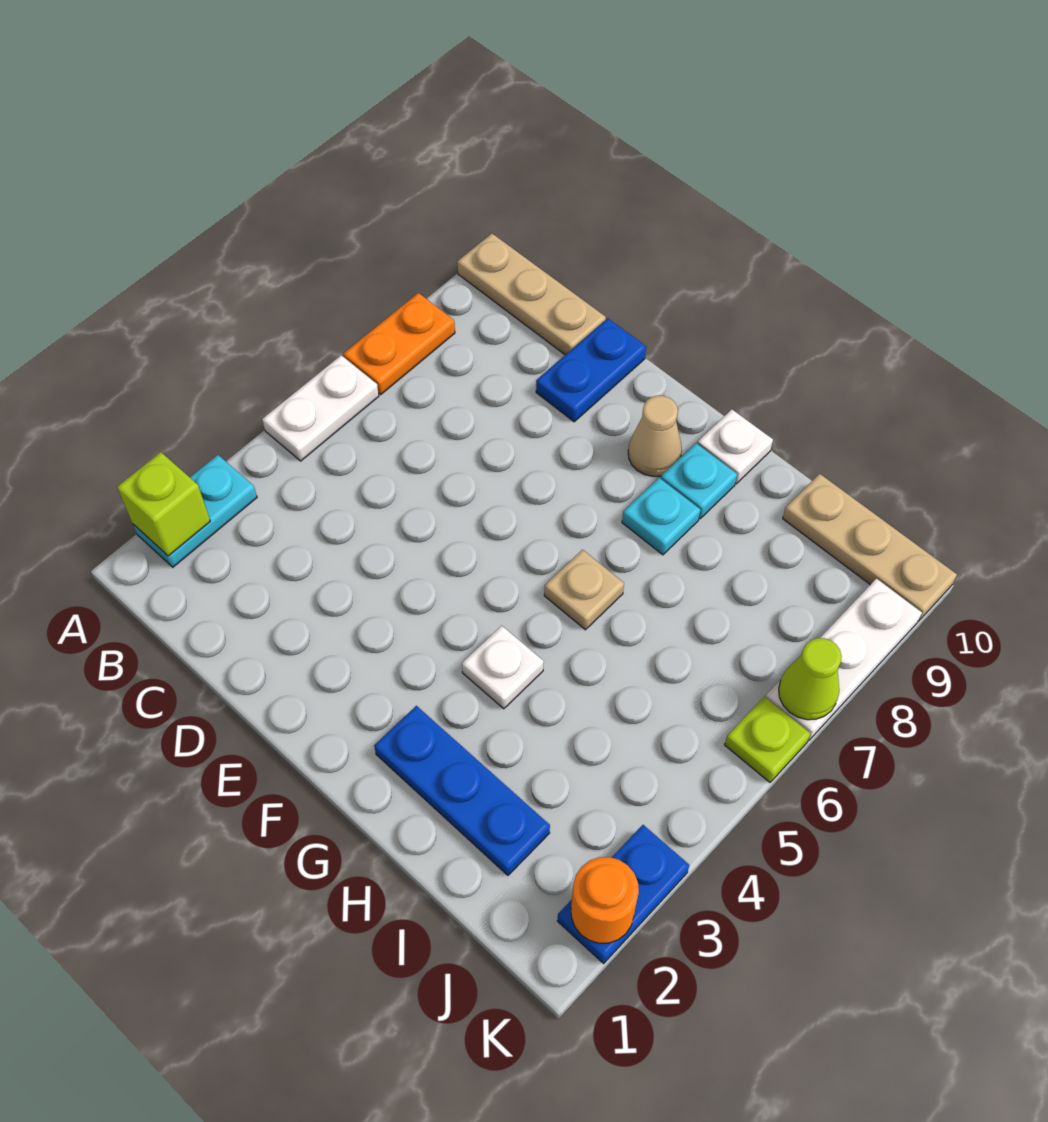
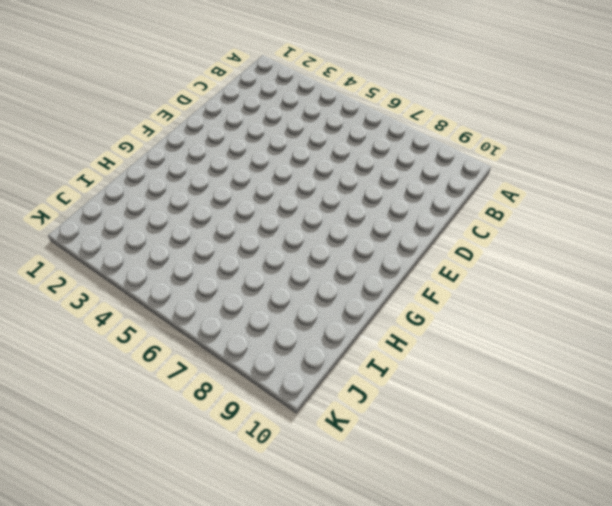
none -> cyan 1x2 plate [133,455,257,567]
none -> white 1x2 plate [262,355,379,461]
none -> orange 1x2 plate [343,293,455,394]

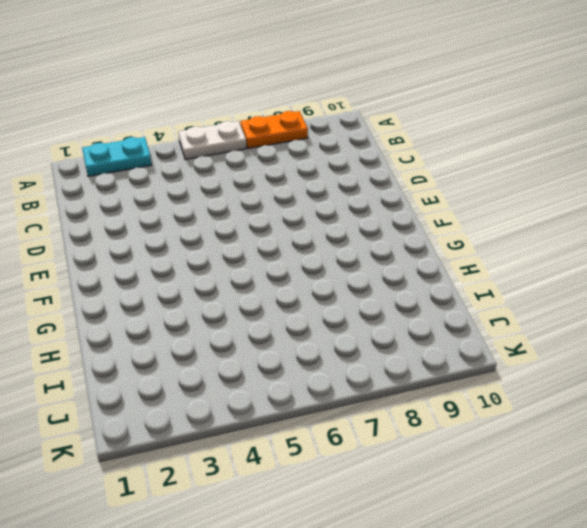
none -> tan 1x3 plate [457,234,606,355]
none -> blue 1x2 plate [536,318,646,422]
none -> tan 1x1 cone [628,396,682,476]

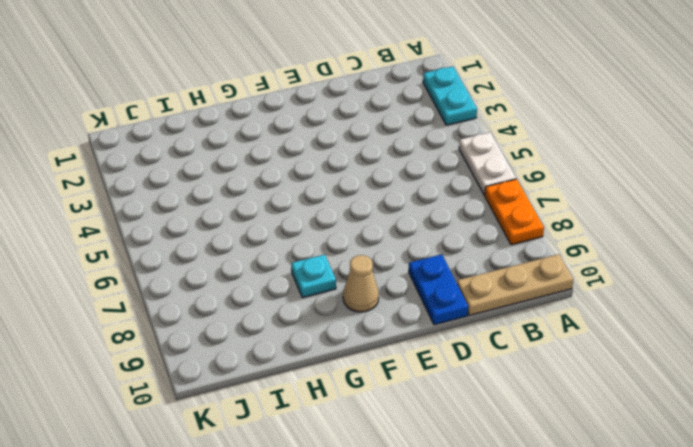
none -> blue 1x3 plate [374,706,550,875]
none -> white 1x1 plate [462,626,544,709]
none -> tan 1x1 plate [544,550,624,630]

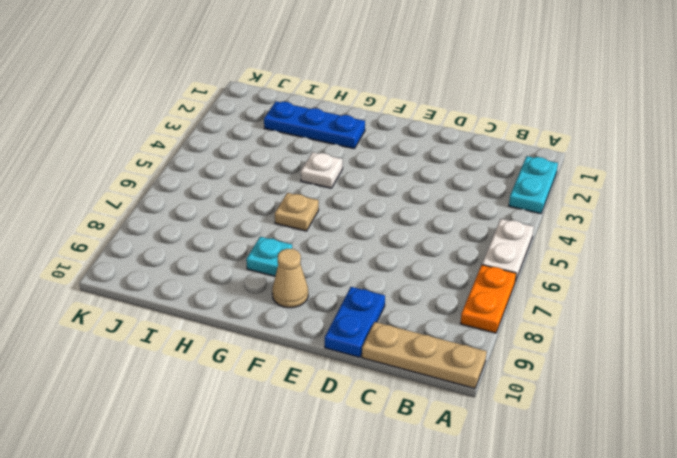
none -> cyan 1x1 plate [661,443,737,519]
none -> white 1x1 plate [697,410,773,484]
none -> tan 1x3 plate [783,474,957,621]

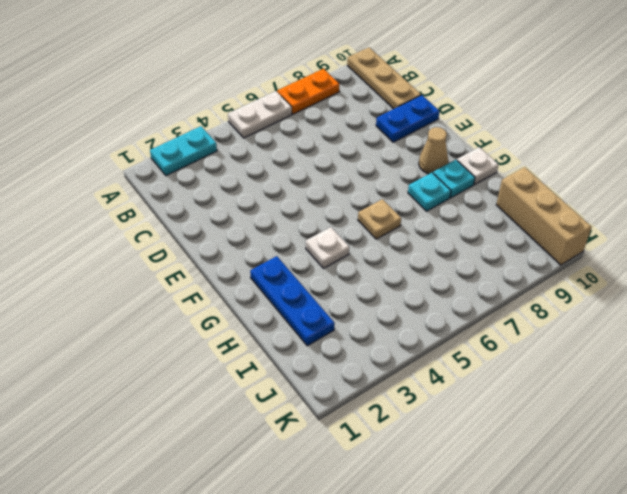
tan 1x3 brick [496,167,592,265] -> tan 1x3 plate [783,474,957,621]
none -> blue 1x2 plate [558,825,689,963]
none -> lime 1x1 plate [725,696,811,782]
none -> white 1x3 plate [766,579,922,741]

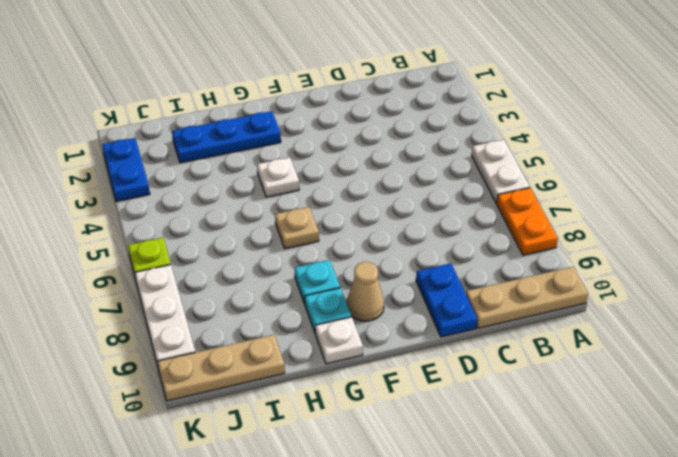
none -> cyan 1x2 plate [133,455,257,567]
none -> lime 1x1 brick [117,452,210,556]
none -> orange 1x1 round brick [571,857,639,943]

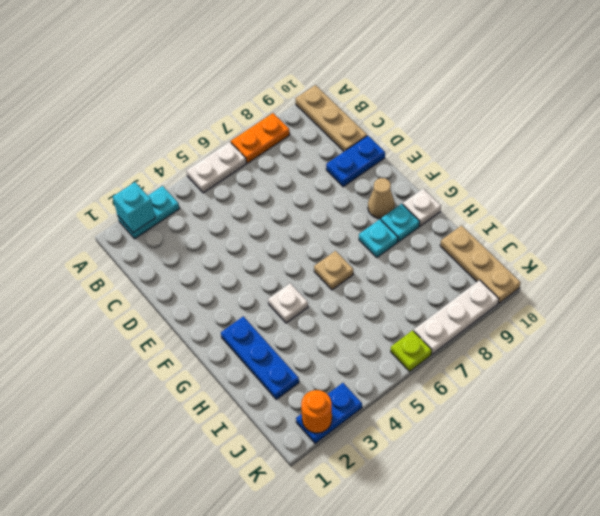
cyan 1x1 brick [113,182,155,233] -> lime 1x1 brick [117,452,210,556]
none -> lime 1x1 cone [779,638,842,720]

